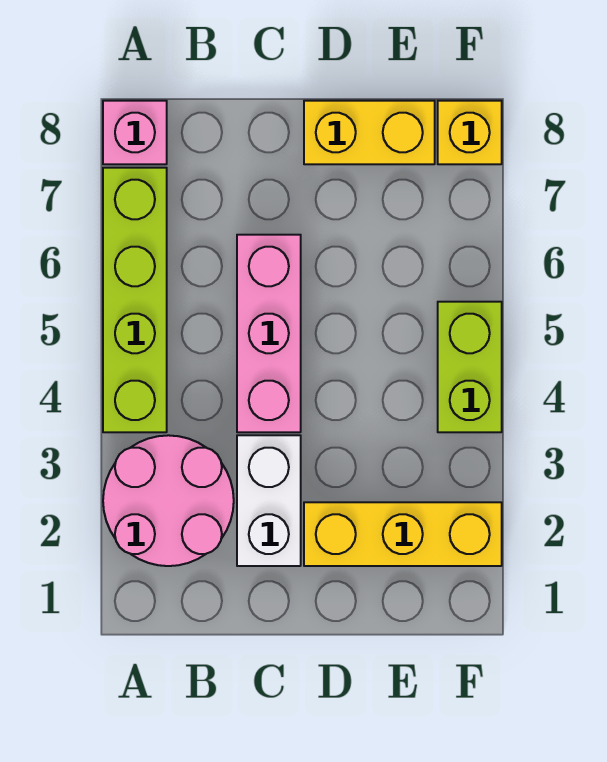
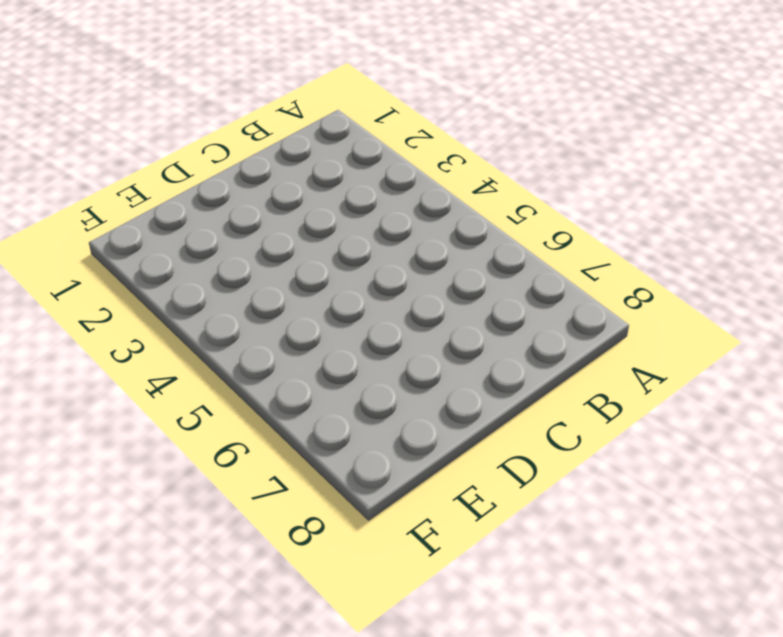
none -> pink 2x2 round brick [103,435,234,566]
none -> lime 1x4 brick [103,168,167,432]

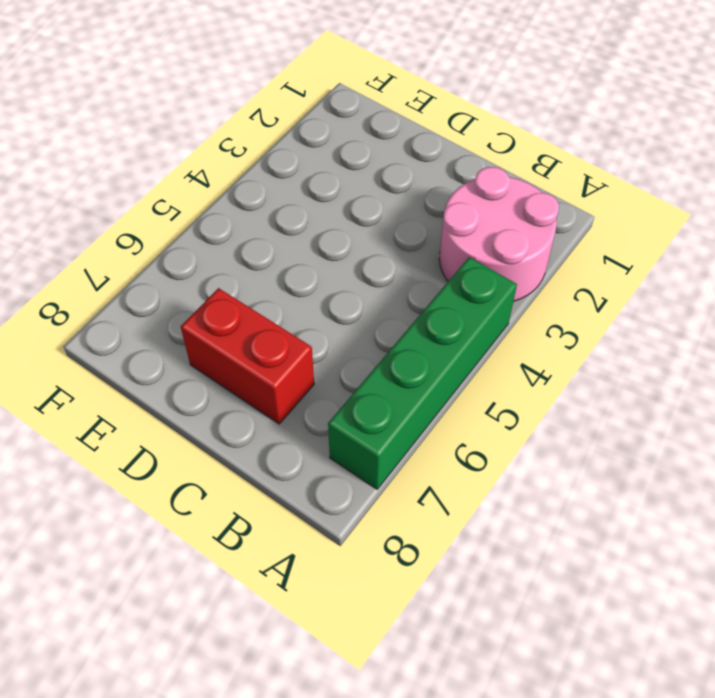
green 1x4 brick [328,257,517,489] -> lime 1x4 brick [103,168,167,432]
red 1x2 brick [181,288,314,424] -> none
none -> pink 1x1 brick [103,101,167,164]
none -> white 1x2 brick [237,435,301,566]

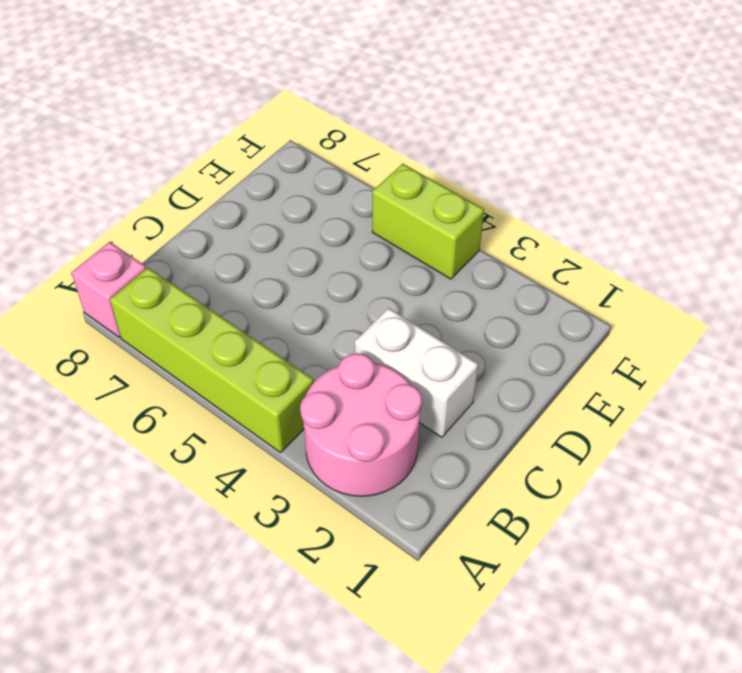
none -> pink 1x3 brick [237,235,301,432]
none -> yellow 1x3 brick [304,502,502,566]

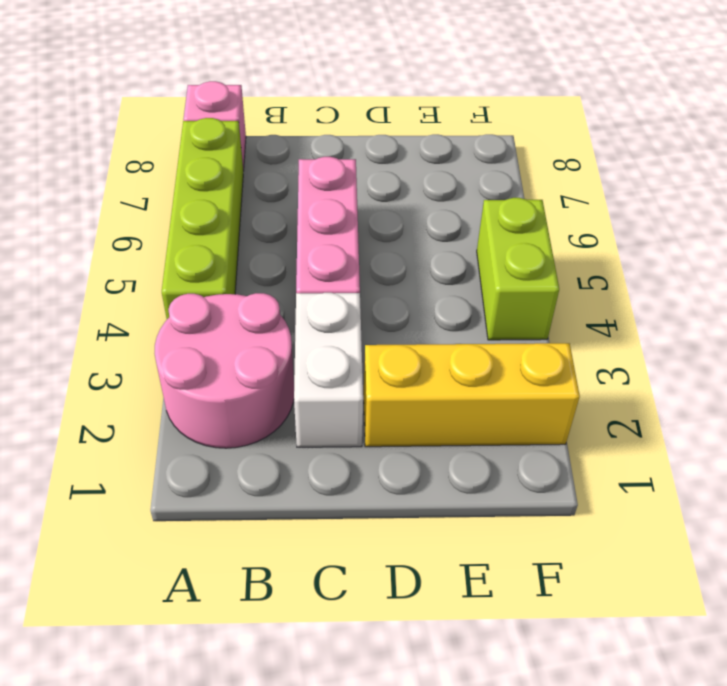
none -> yellow 1x2 brick [304,101,435,164]
none -> yellow 1x1 brick [438,101,502,164]

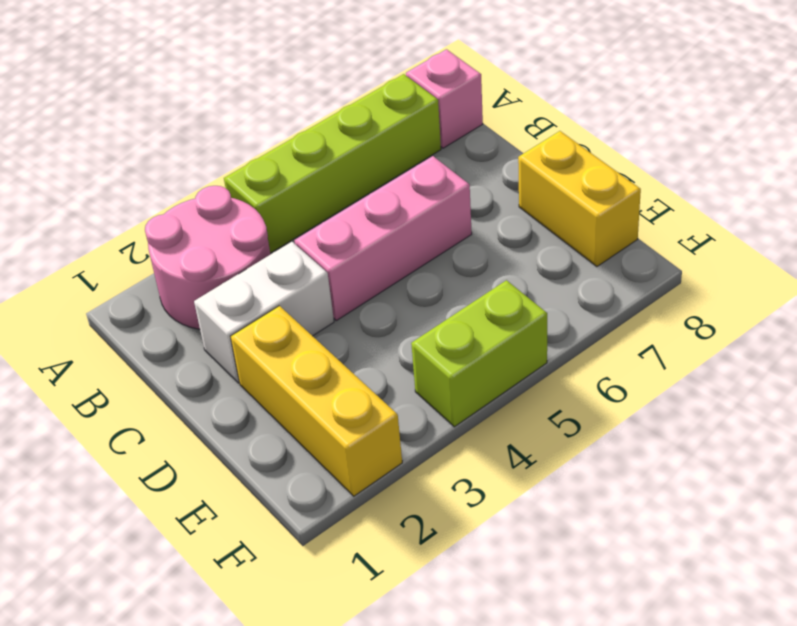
none -> yellow 1x1 brick [438,101,502,164]

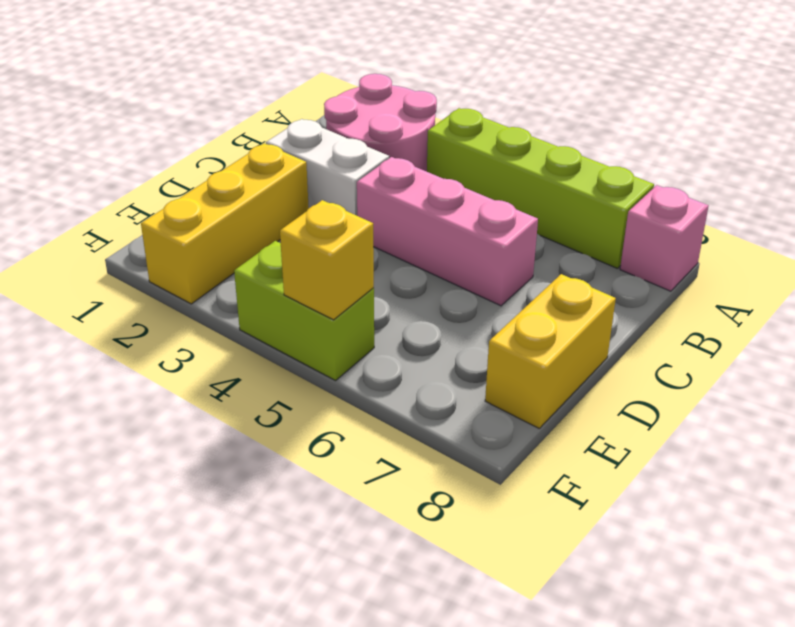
yellow 1x1 brick [280,200,374,320] -> yellow 1x1 brick moved to [438,101,502,164]

